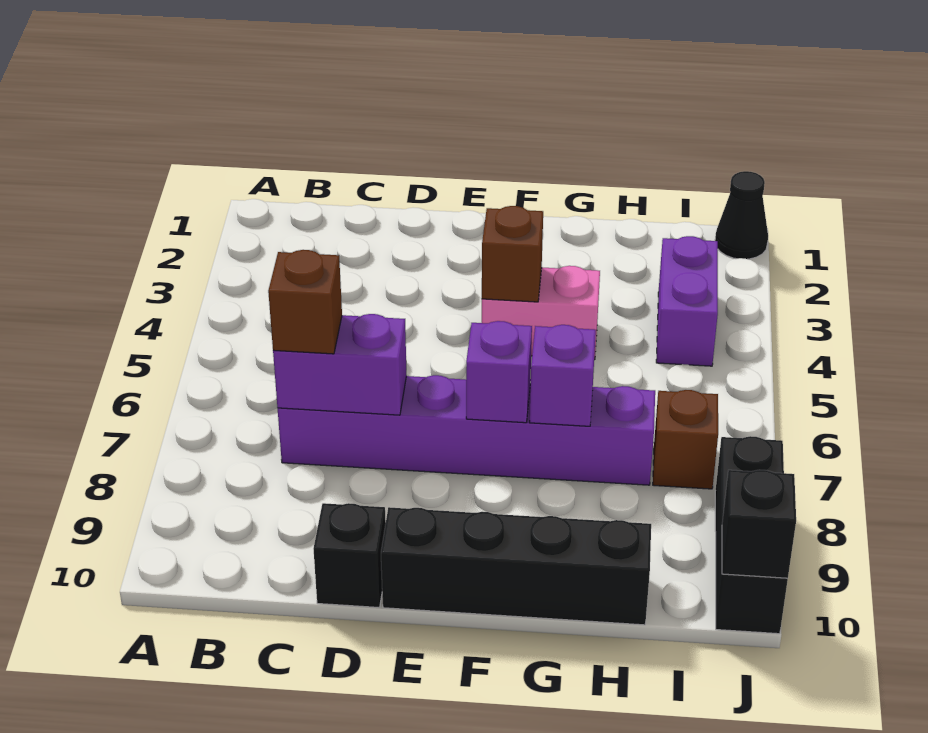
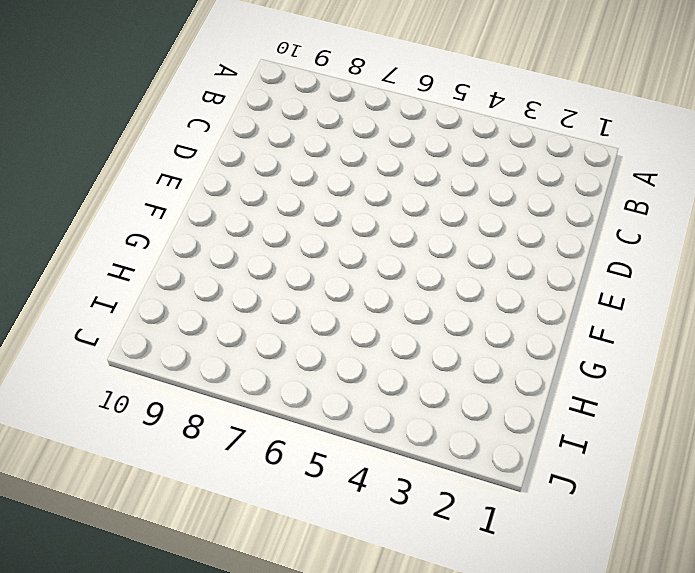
none -> purple 1x6 brick [278,375,655,485]
none -> black 1x1 brick [314,503,386,608]
none -> black 1x4 brick [381,507,651,625]

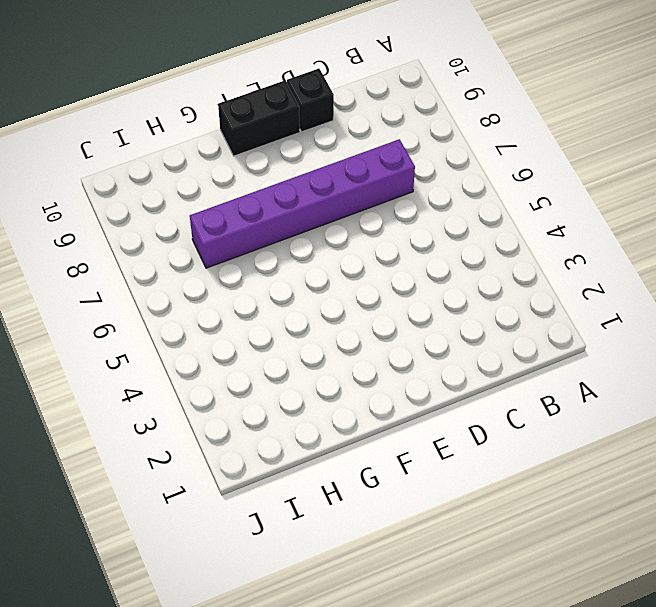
black 1x2 brick [218,81,300,156] -> black 1x4 brick [381,507,651,625]
none -> pink 1x2 brick [482,266,600,360]
none -> purple 1x2 brick [656,236,718,366]
none -> brown 1x1 brick [653,390,718,489]

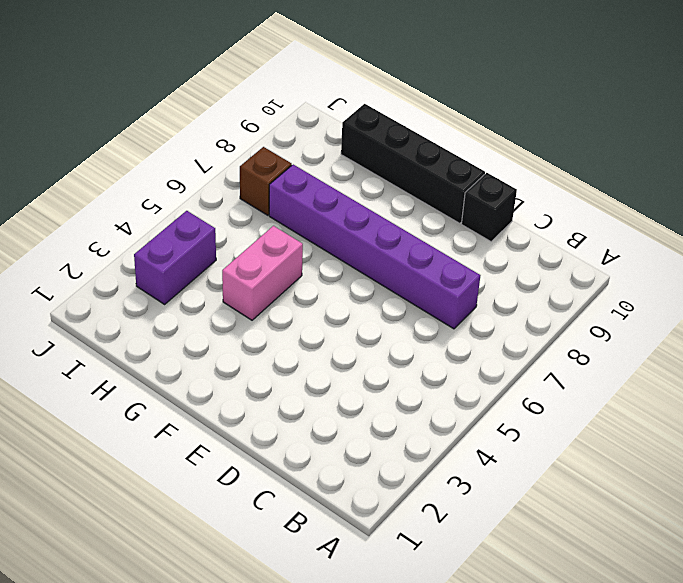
pink 1x2 brick [222,226,303,320] -> pink 1x2 brick turned to [482,266,600,360]
none -> black 1x1 cone [715,171,768,259]
none -> black 1x3 brick [715,436,788,634]
none -> purple 1x2 brick [273,314,407,415]

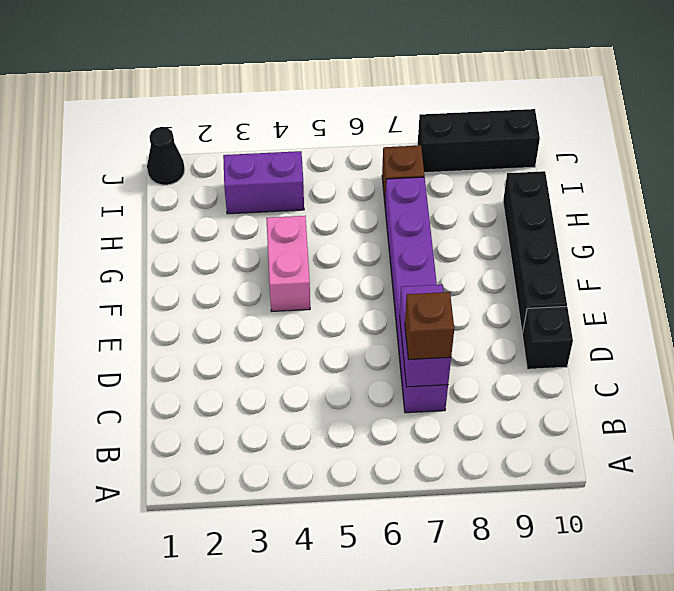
none -> brown 1x1 brick [482,206,543,302]
none -> purple 1x1 brick [466,321,532,423]
none -> purple 1x1 brick [530,325,596,426]

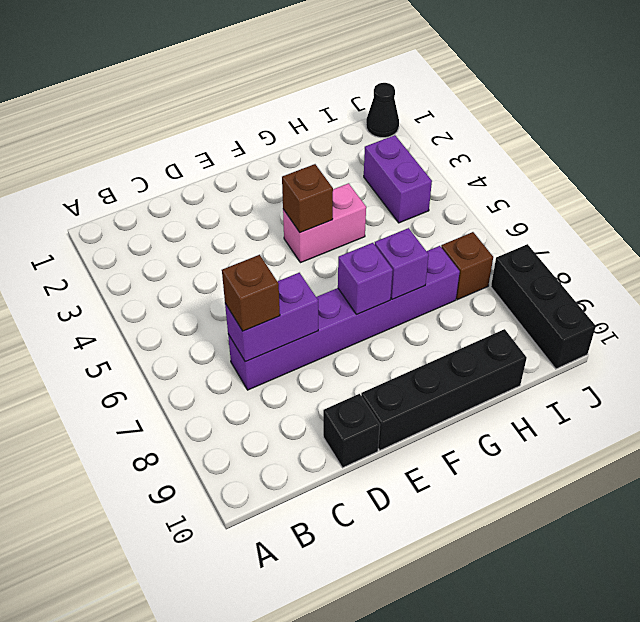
none -> black 1x1 brick [722,470,796,578]

